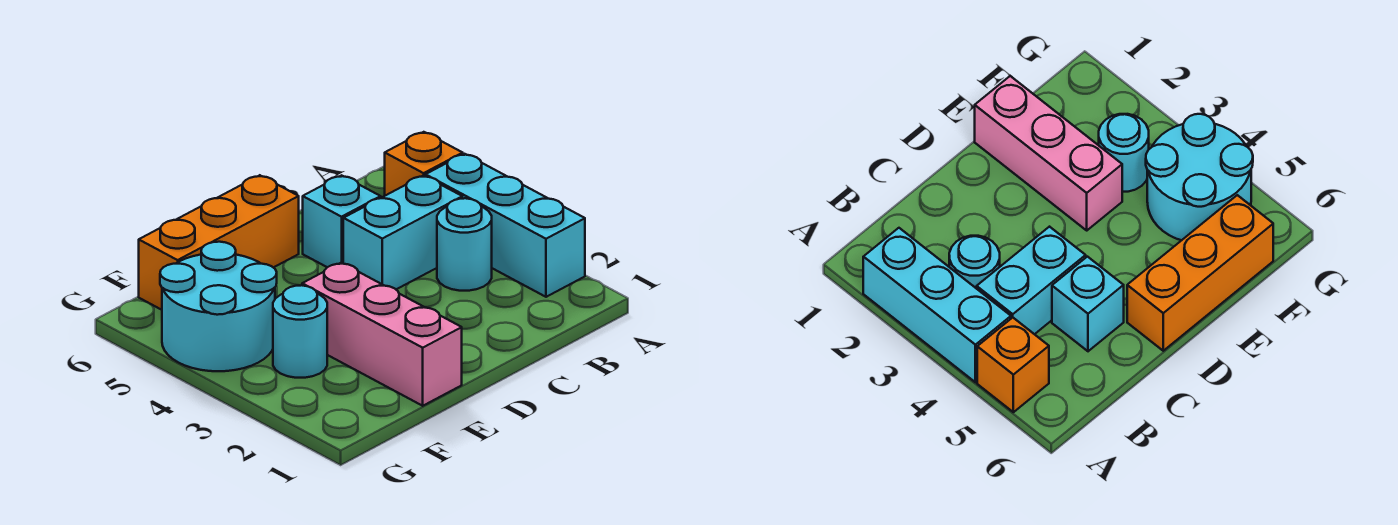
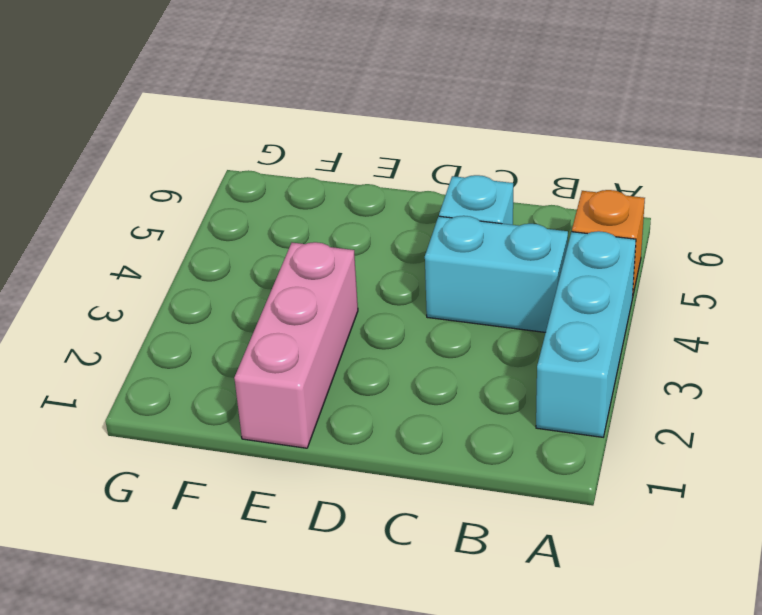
none -> cyan 1x1 round brick [437,198,492,291]
none -> orange 1x3 brick [139,175,299,310]

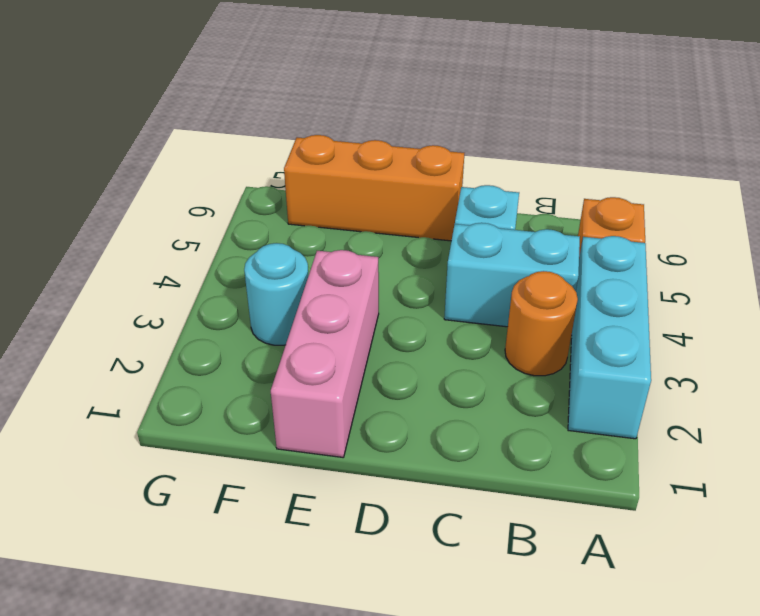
orange 1x1 round brick [505,271,578,376] -> cyan 1x1 round brick [437,198,492,291]
none -> cyan 2x2 round brick [160,242,277,371]

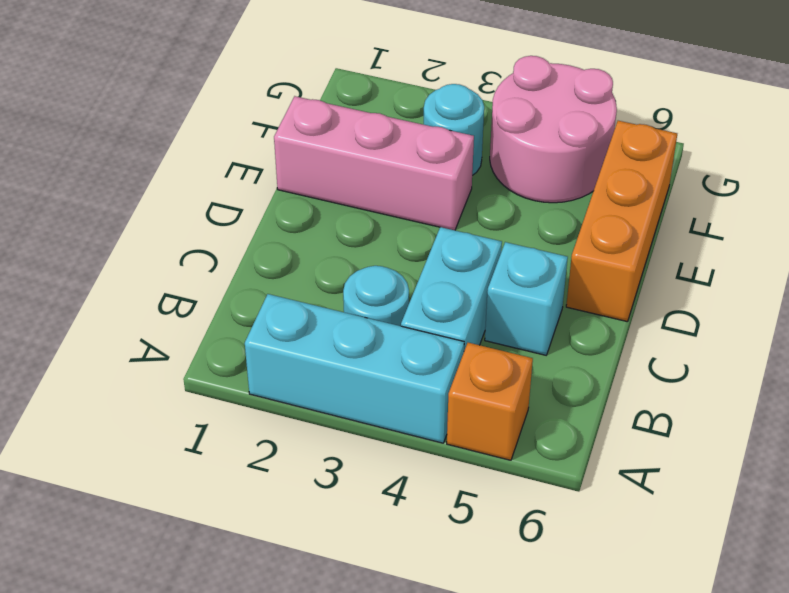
pink 2x2 round brick [490,56,617,203] -> cyan 2x2 round brick [160,242,277,371]

